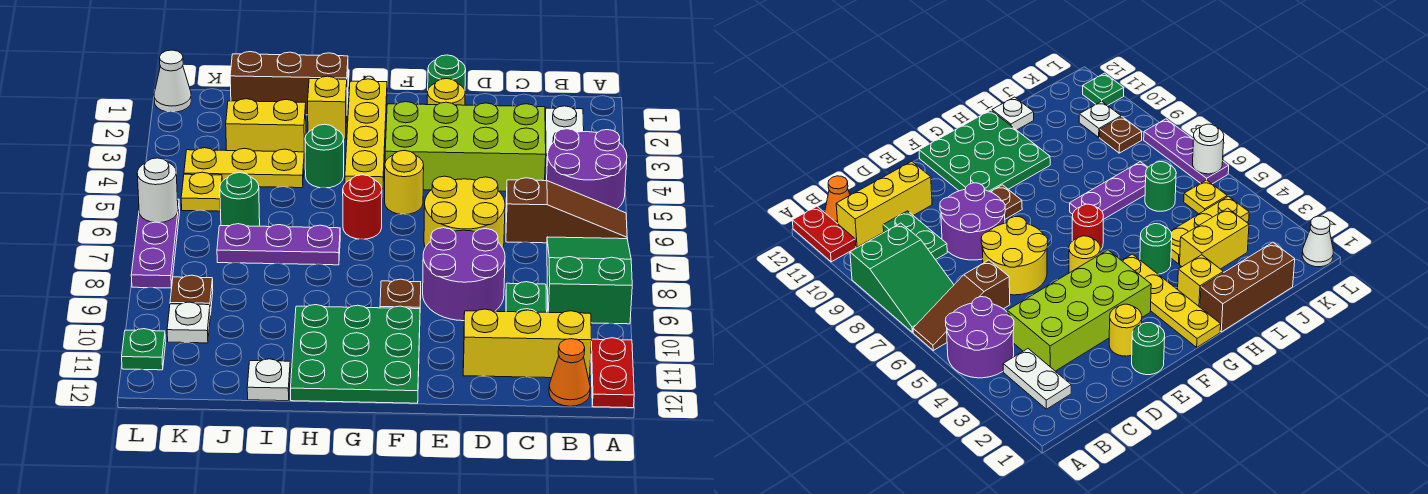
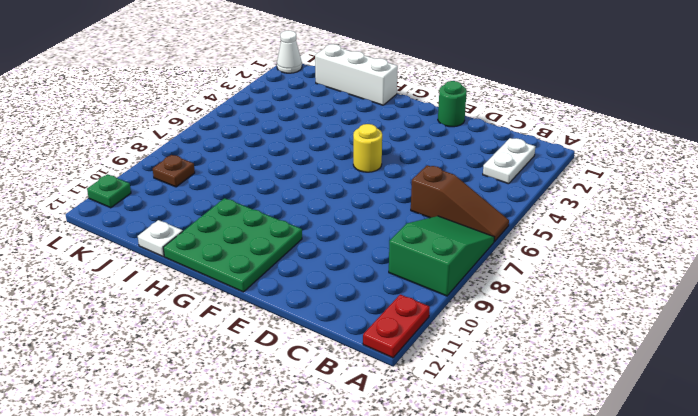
white 1x3 brick [315,44,398,105] -> brown 1x3 brick [230,52,348,115]
none -> purple 2x2 round brick [547,129,627,209]
none -> yellow 1x3 brick [463,309,592,378]
none -> orange 1x1 cone [549,339,590,406]
none -> lime 2x4 brick [385,102,546,191]

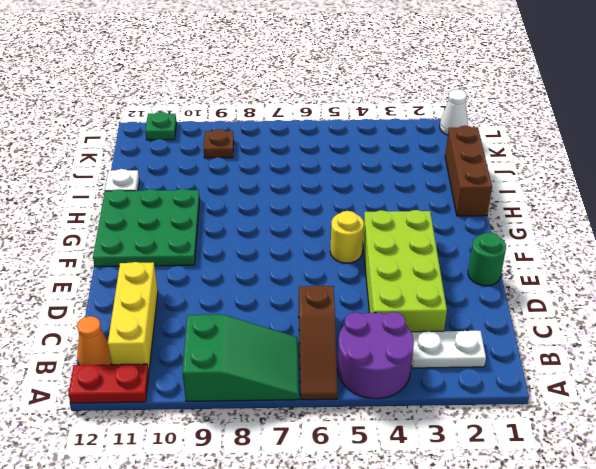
none -> green 1x2 plate [506,282,547,312]
none -> yellow 2x2 round brick [424,176,505,248]
none -> purple 2x2 round brick [423,228,505,321]
none -> yellow 1x1 round brick [427,79,465,105]

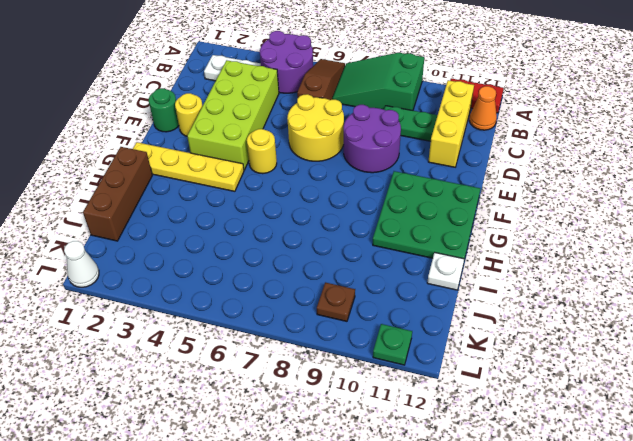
none -> brown 1x1 plate [380,279,421,309]
none -> red 1x1 round brick [343,175,382,239]
none -> yellow 1x1 brick [308,76,347,139]
none -> green 1x1 round brick [305,124,344,188]

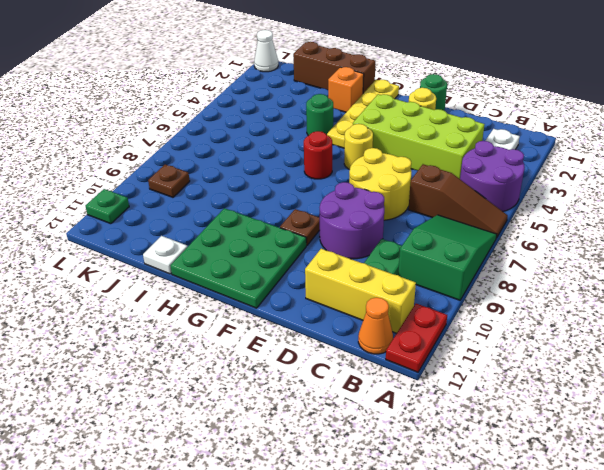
orange 1x1 brick [328,67,364,112] -> yellow 1x1 brick [308,76,347,139]
none -> purple 1x3 plate [217,224,340,265]
none -> yellow 1x2 brick [226,99,306,163]
none -> yellow 1x3 plate [184,148,304,188]
none -> green 1x1 round brick [220,173,260,226]

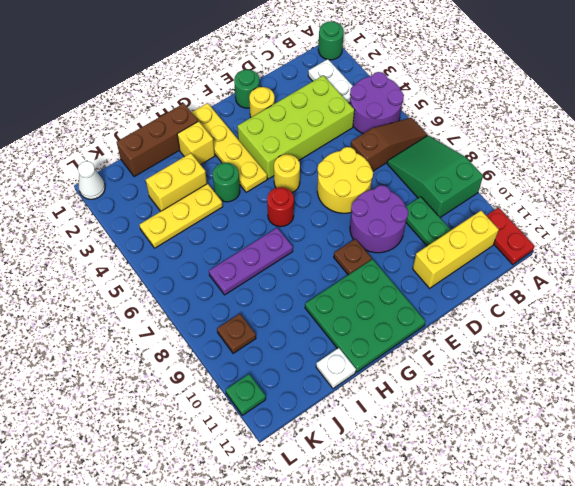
green 1x1 round brick [318,21,344,60] -> green 1x1 round brick moved to [220,173,260,226]
none -> orange 1x1 cone [549,339,590,406]
none -> yellow 1x1 plate [181,172,222,211]
none -> white 1x1 plate [167,302,210,343]
none -> purple 1x3 plate [131,199,180,288]

